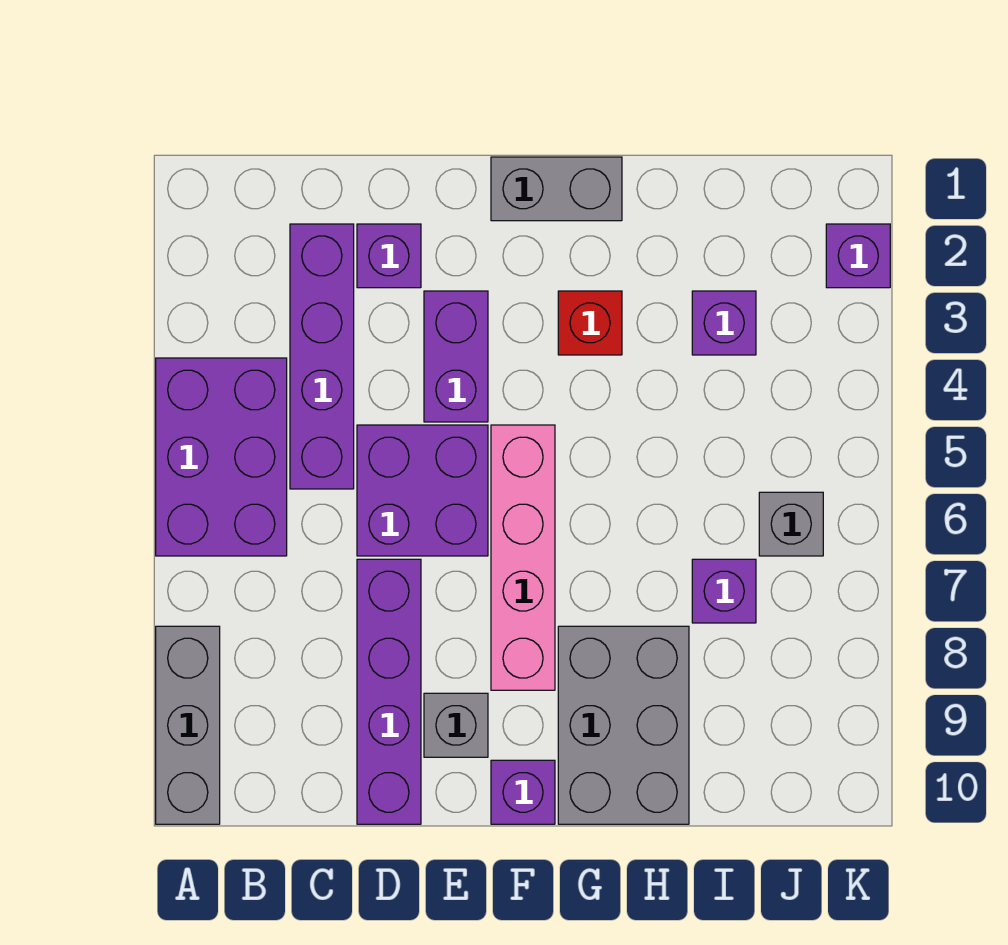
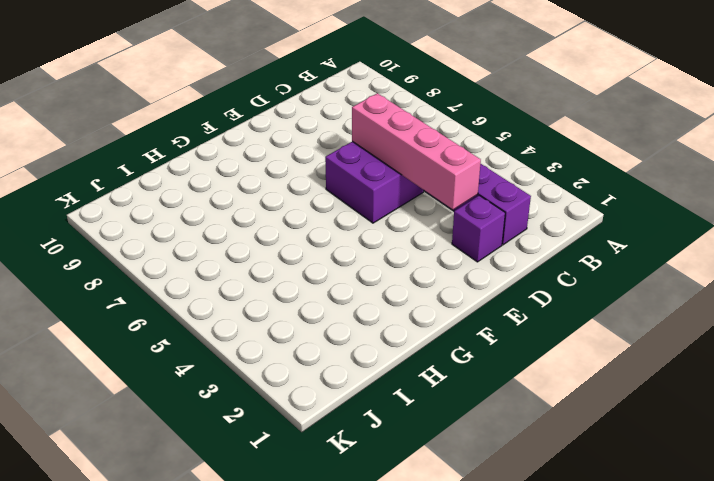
pink 1x4 brick [352,93,481,210] -> pink 1x4 brick moved to [491,425,555,690]
none -> purple 2x3 brick [156,358,287,556]
none -> grey 1x3 brick [156,626,220,824]
none -> purple 1x4 brick [357,559,421,824]

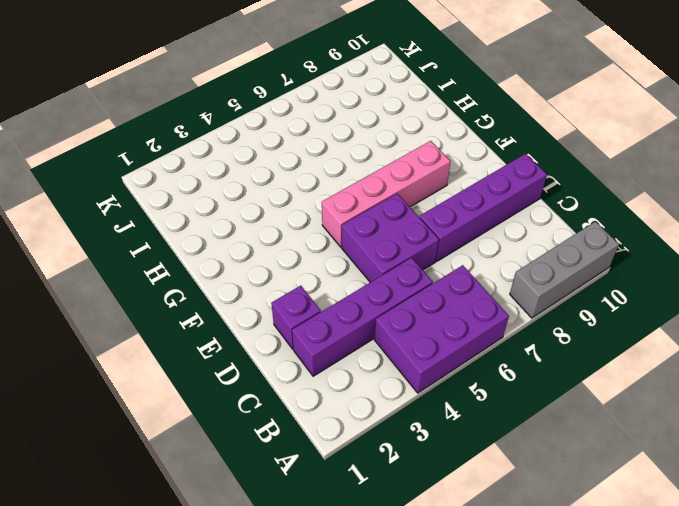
none -> purple 1x2 brick [424,291,488,422]
none -> grey 1x1 brick [424,693,488,757]
none -> grey 1x2 brick [491,157,622,221]

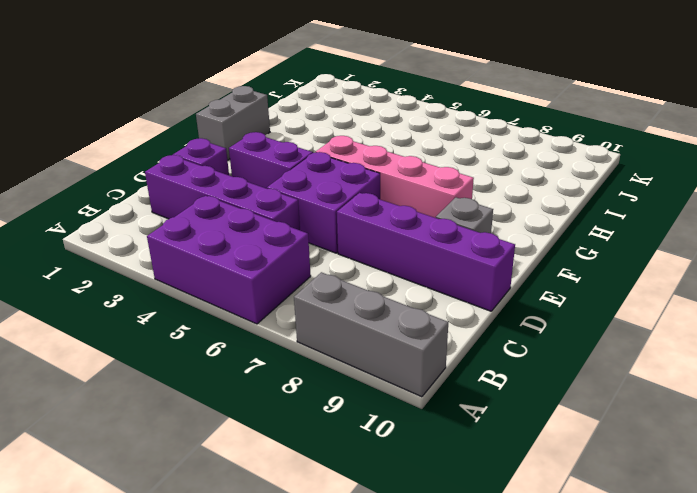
none -> purple 1x1 brick [491,760,555,824]
none -> red 1x1 brick [558,291,622,355]
none -> grey 2x3 brick [558,626,689,824]

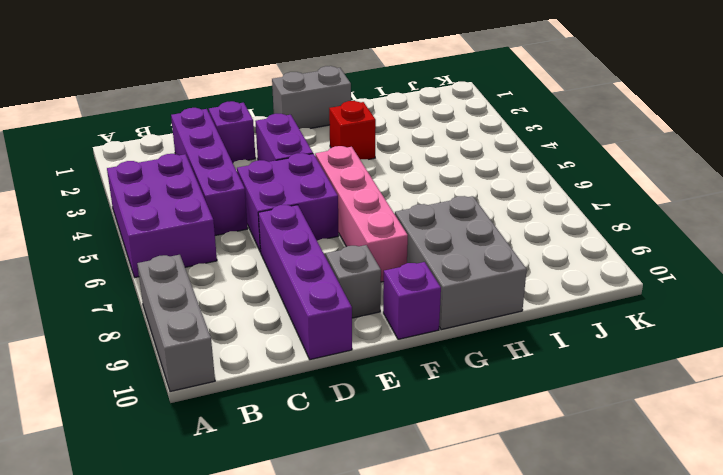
none -> purple 1x1 brick [692,291,756,355]
none -> purple 1x1 brick [692,559,756,623]
none -> grey 1x1 brick [759,492,823,556]

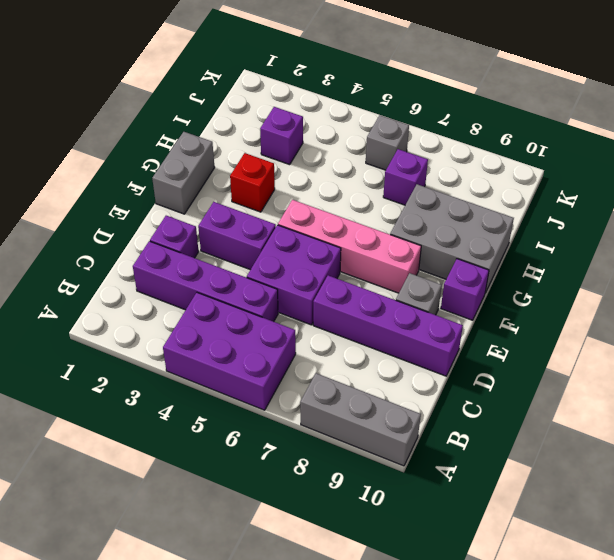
none -> purple 1x1 brick [826,224,890,288]

